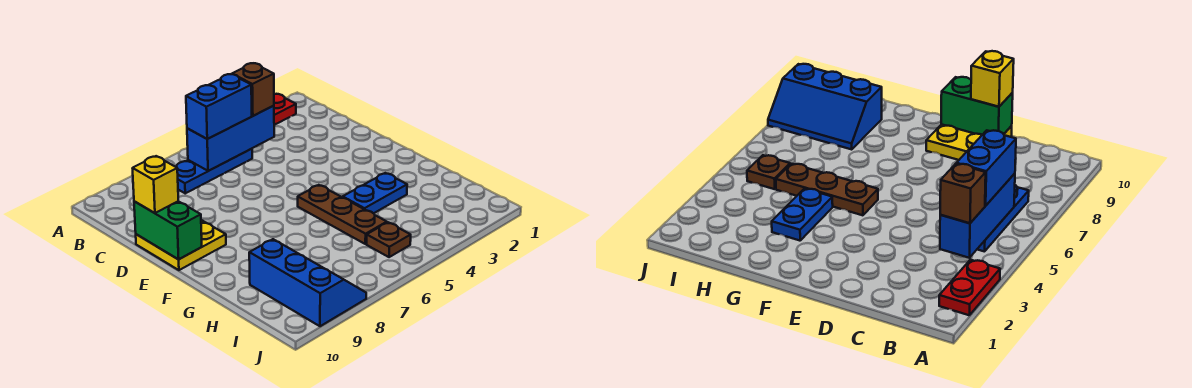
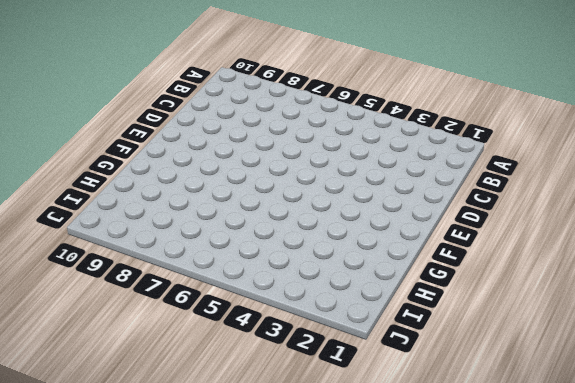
none -> red 1x2 plate [274,94,296,125]
none -> blue 1x3 plate [175,149,252,193]
none -> yellow 2x2 plate [136,220,226,270]

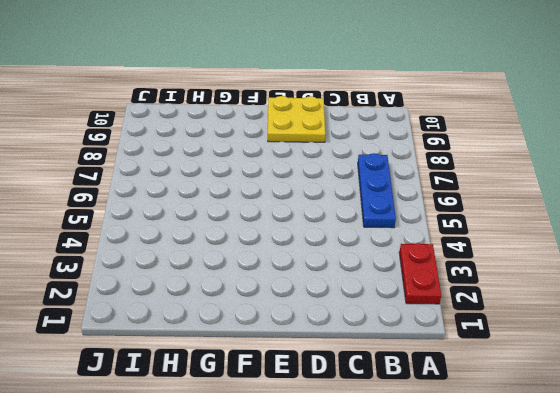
none -> brown 1x3 plate [298,185,387,244]
none -> blue 1x2 plate [343,173,407,213]
none -> blue 2x3 slope [249,239,366,326]

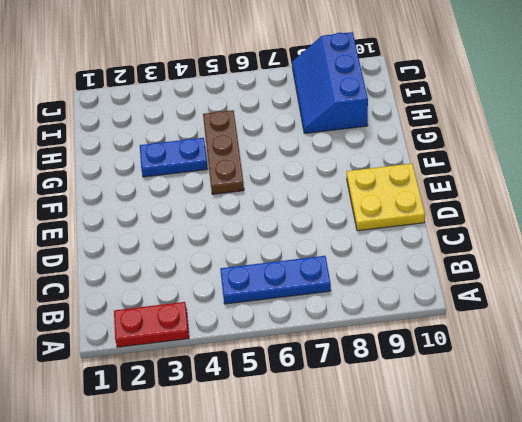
none -> brown 1x1 plate [367,222,411,257]
none -> blue 1x3 brick [187,106,274,171]
none -> green 1x2 brick [134,201,202,259]

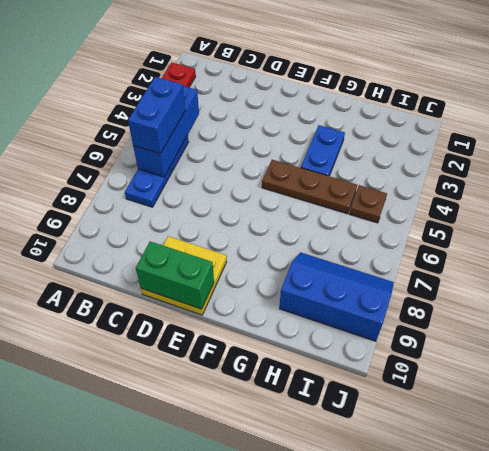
none -> brown 1x1 brick [232,63,274,116]
none -> yellow 1x1 brick [133,156,178,213]

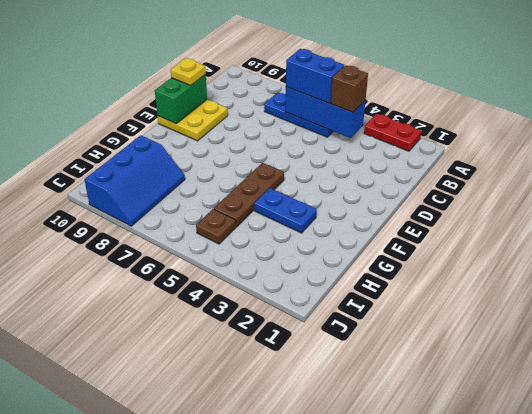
yellow 1x1 plate [171,58,206,85] -> yellow 1x1 brick [133,156,178,213]

